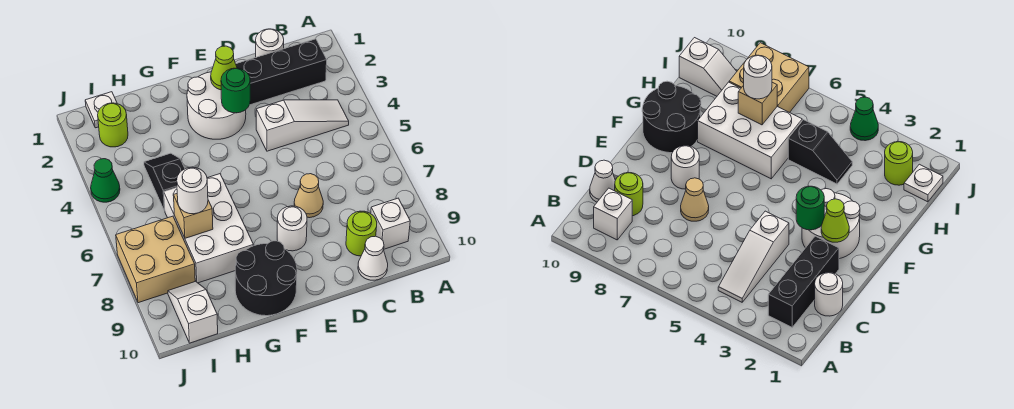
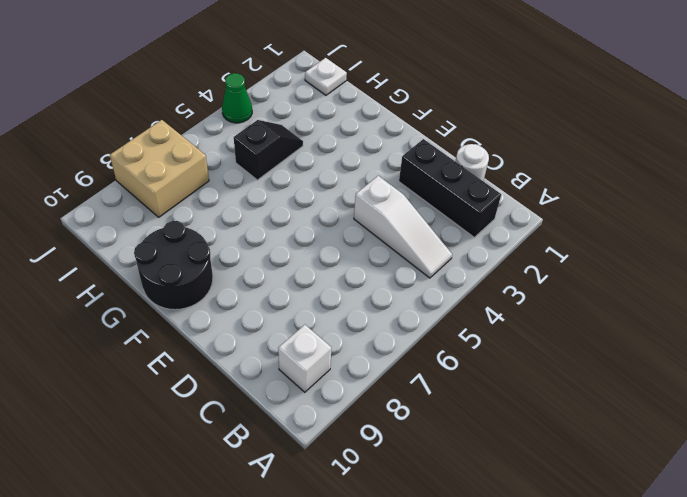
none -> lime 1x1 round brick [346,211,377,256]
none -> white 1x1 cone [358,236,388,280]
none -> tan 1x1 cone [294,174,323,218]

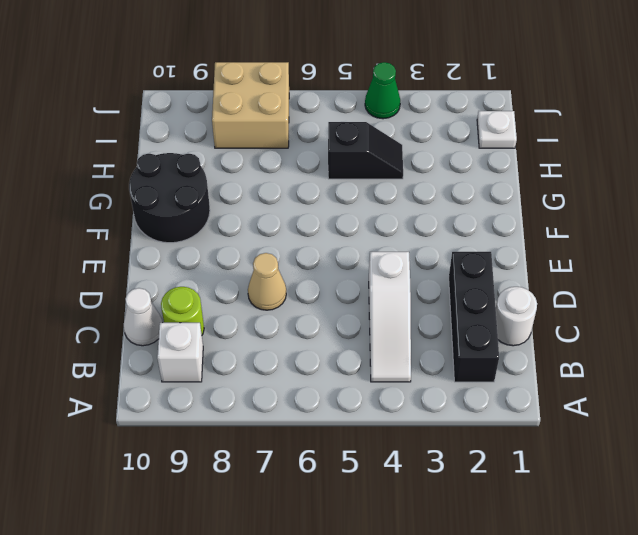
none -> white 2x2 round brick [187,72,246,139]
none -> white 1x1 round brick [277,206,307,251]
none -> white 2x3 brick [164,174,253,283]

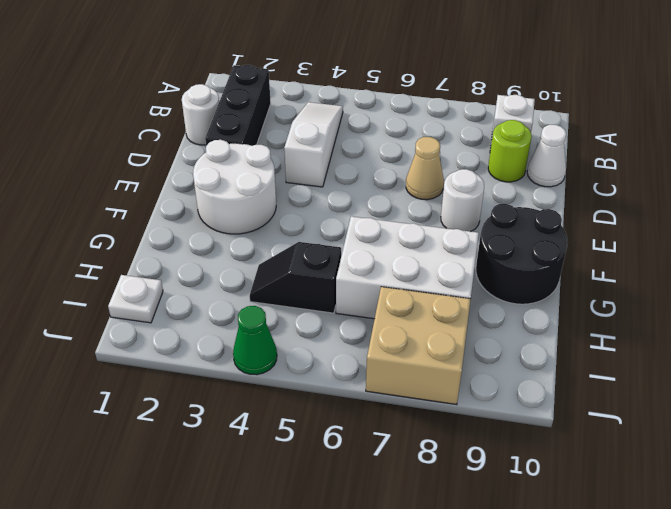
none -> lime 1x1 round brick [98,103,128,147]
none -> white 1x2 slope [168,281,218,343]
none -> lime 1x1 cone [211,46,237,90]

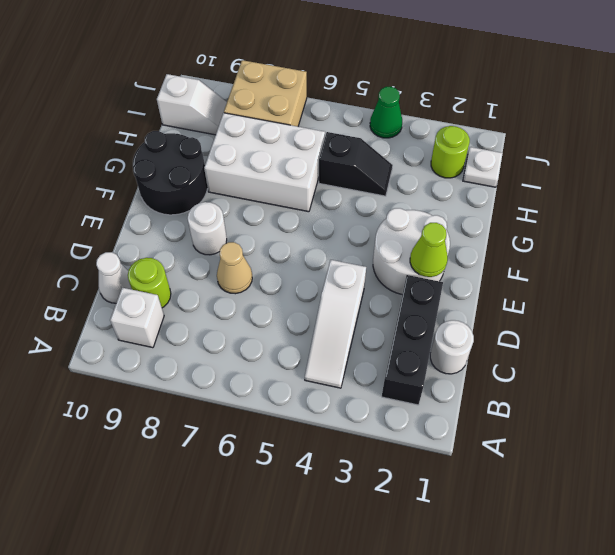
none -> green 1x1 round brick [221,68,250,113]
none -> tan 1x1 brick [174,194,213,238]
none -> white 1x1 round brick [177,167,208,214]

